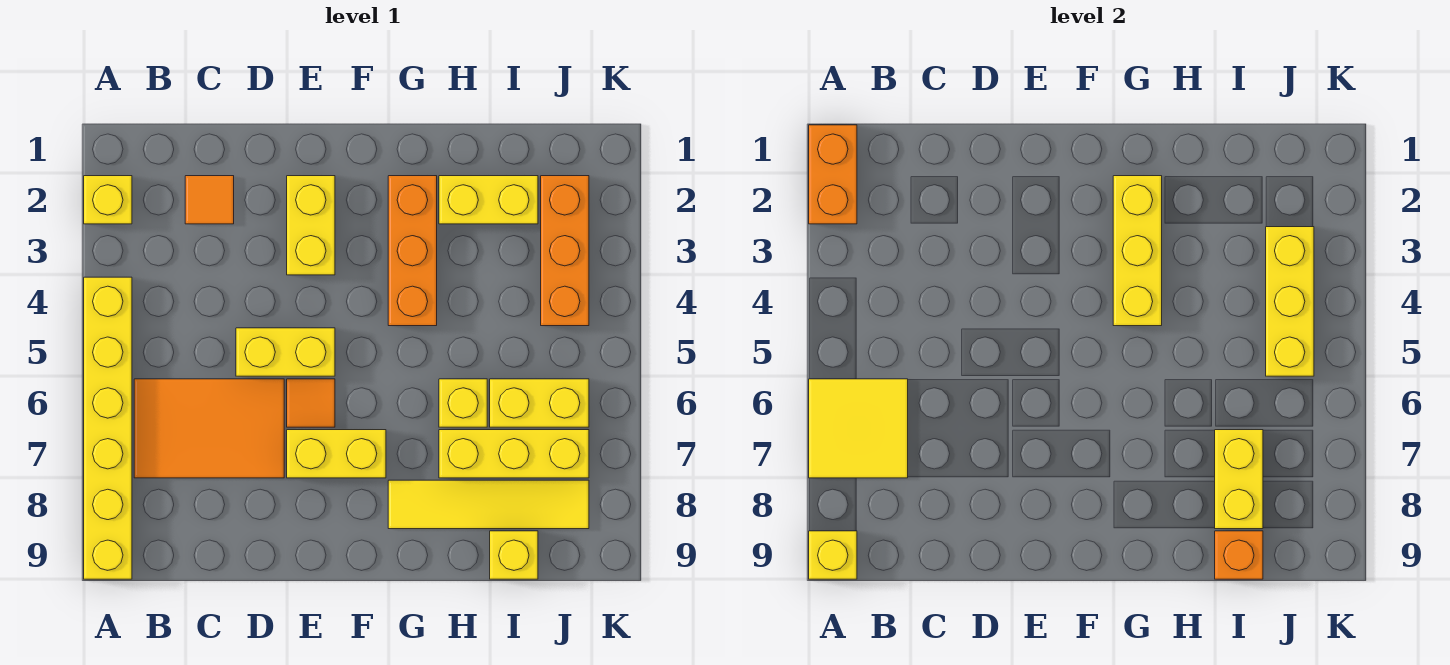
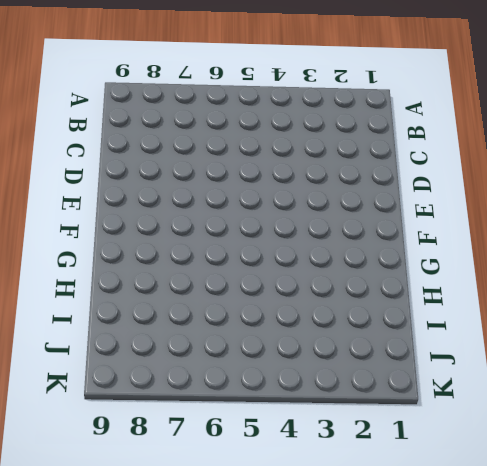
none -> yellow 1x1 brick [84,176,132,224]
none -> yellow 1x6 brick [84,277,132,579]
none -> orange 2x3 tile [134,379,284,478]

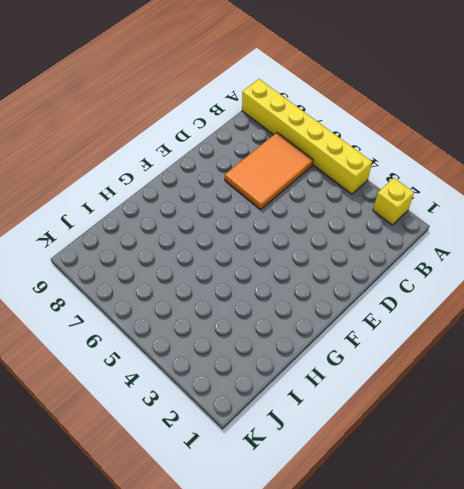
none -> orange 1x1 tile [185,176,234,224]
none -> yellow 1x2 brick [236,328,335,376]
none -> yellow 1x2 brick [287,176,335,275]

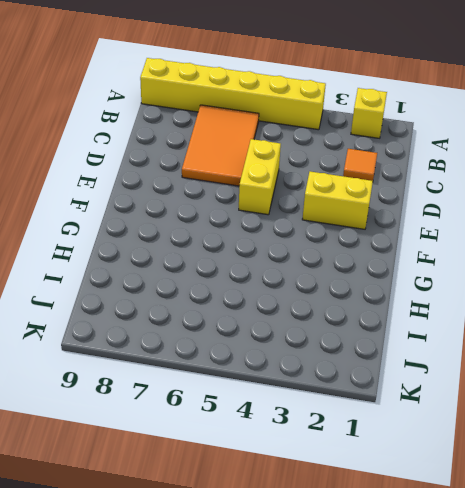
none -> orange 1x1 tile [287,379,335,427]
none -> yellow 1x2 brick [287,430,386,478]
none -> orange 1x3 brick [388,176,437,326]

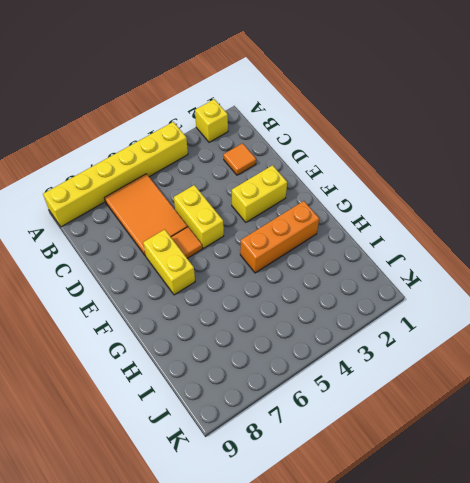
none -> yellow 1x4 tile [388,480,589,529]
none -> yellow 1x2 brick [439,176,538,224]
none -> yellow 1x1 brick [439,379,487,427]

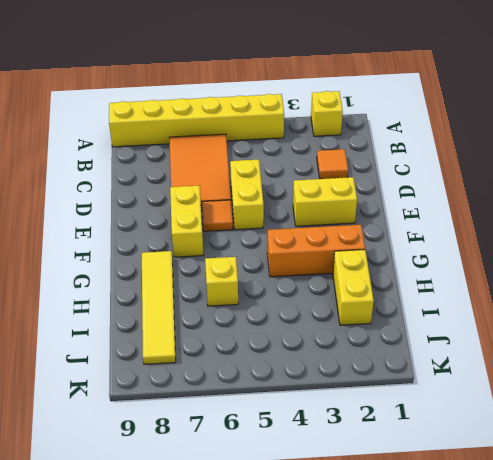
none -> yellow 1x3 brick [439,430,589,478]
none -> yellow 1x2 brick [490,379,589,427]
none -> yellow 1x1 brick [490,531,538,579]

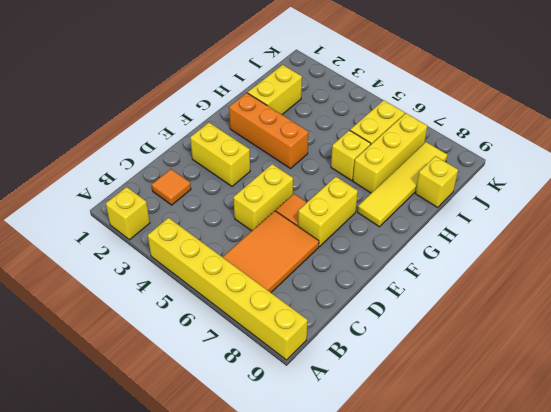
none -> orange 1x3 brick [541,176,589,326]
none -> orange 1x2 brick [809,125,857,224]
none -> yellow 2x2 tile [809,379,908,478]

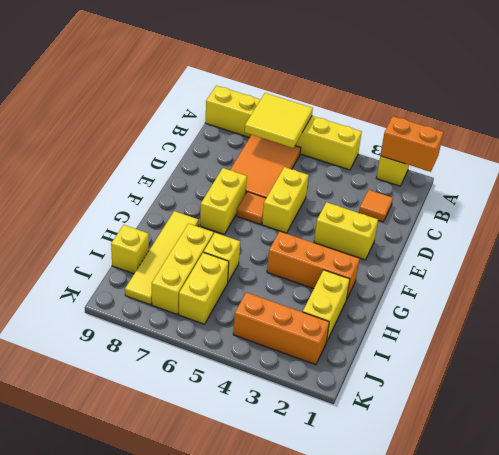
none -> yellow 1x1 brick [809,531,857,579]
none -> yellow 1x3 brick [1113,176,1162,326]
none -> yellow 1x2 brick [1215,430,1263,529]

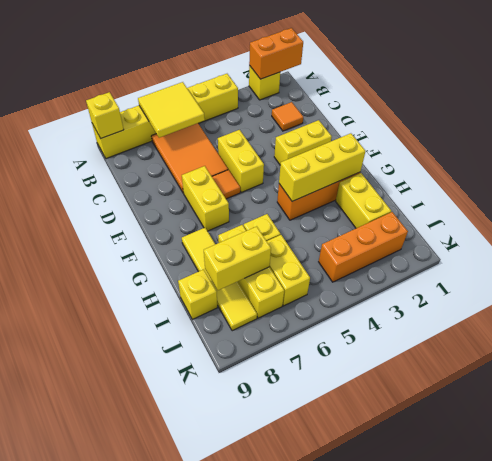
none -> orange 1x1 brick [1215,531,1263,579]
none -> yellow 1x3 brick [1266,227,1314,376]

